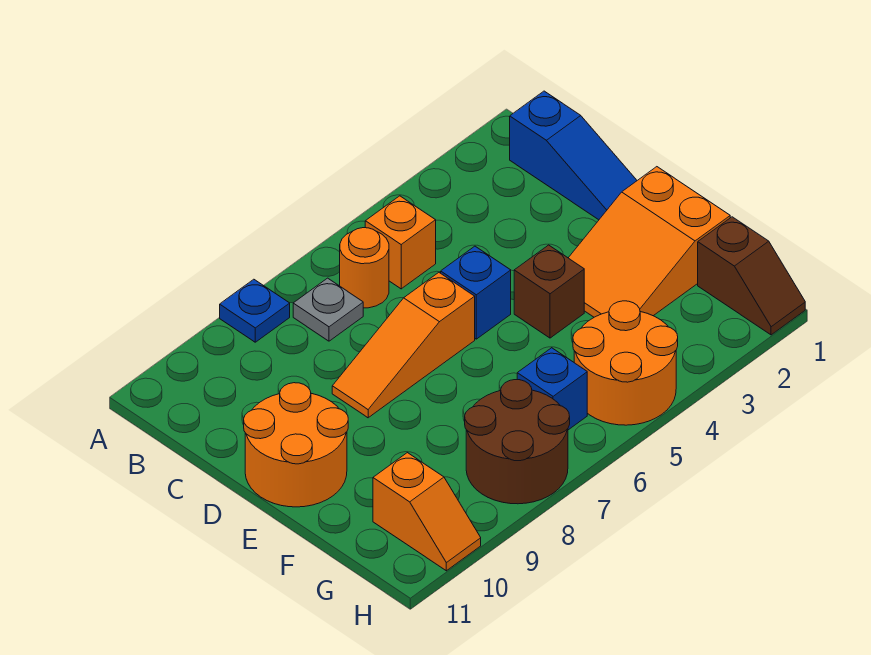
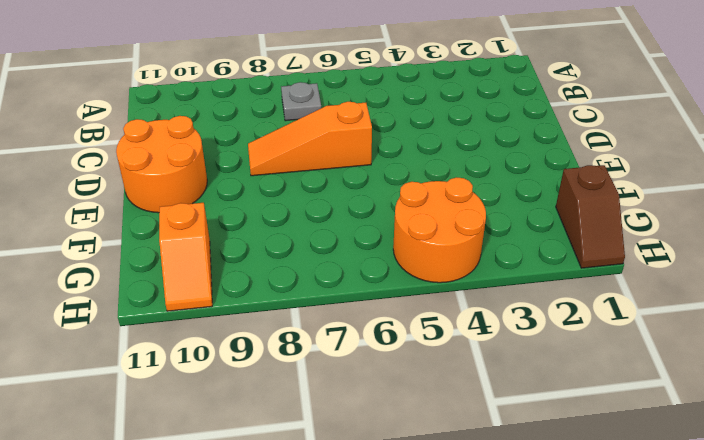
none -> blue 1x1 plate [220,279,290,342]
none -> blue 1x3 slope [510,91,637,220]
none -> orange 1x1 brick [365,196,436,289]

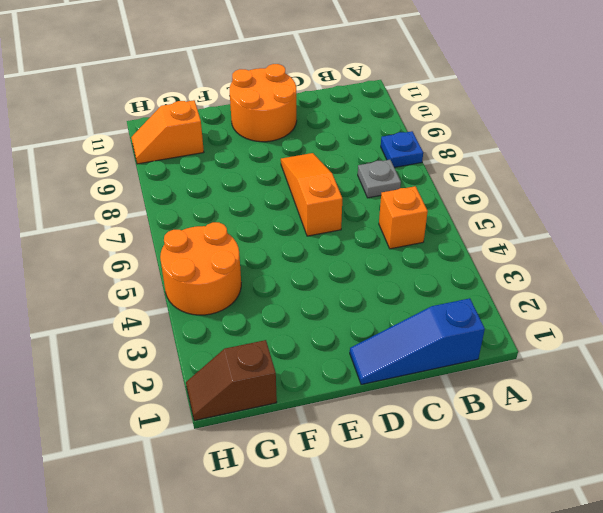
none -> orange 1x1 round brick [340,228,389,308]
none -> blue 1x1 brick [441,246,511,339]
none -> orange 2x3 slope [569,167,730,317]

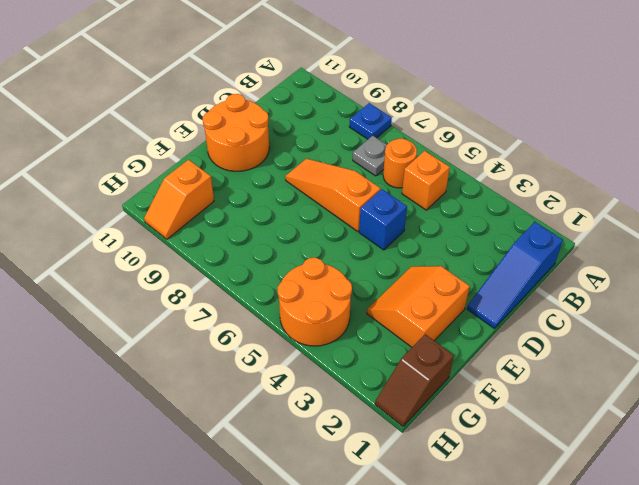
orange 2x2 slope [367,266,470,347] -> orange 2x3 slope [569,167,730,317]
none -> brown 1x1 brick [514,245,584,338]
none -> blue 1x1 brick [517,348,587,430]
none -> brown 2x2 round brick [465,380,570,504]

